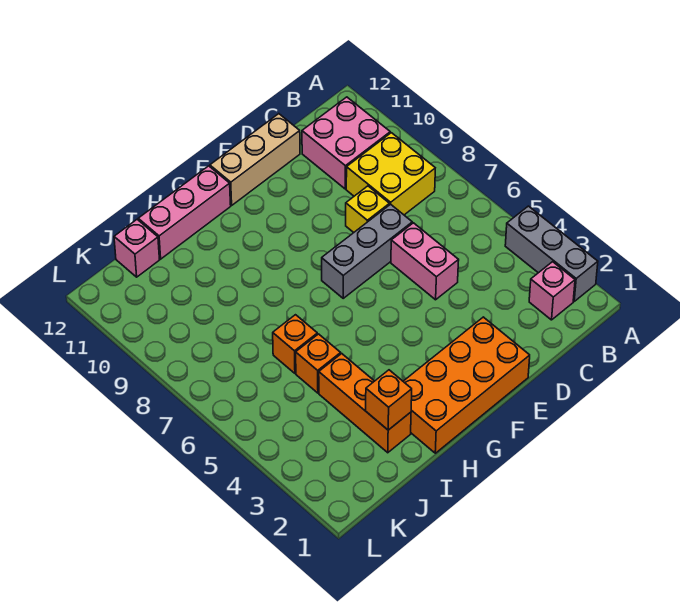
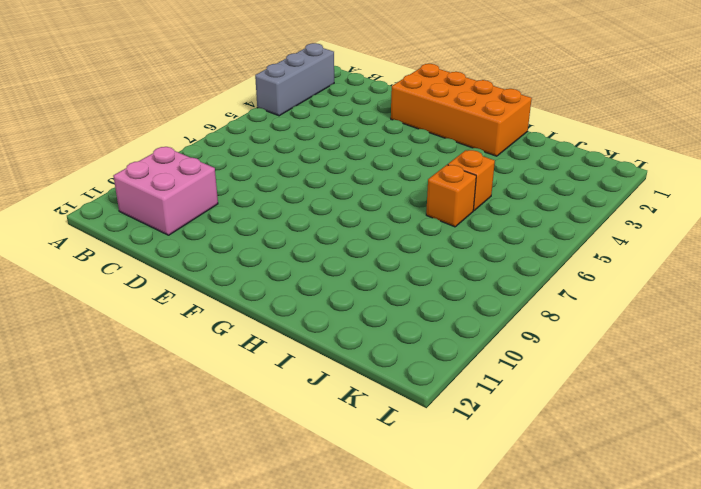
none -> pink 1x1 brick [529,262,575,320]
none -> yellow 2x2 brick [346,133,435,215]
none -> pink 1x2 brick [391,223,459,300]

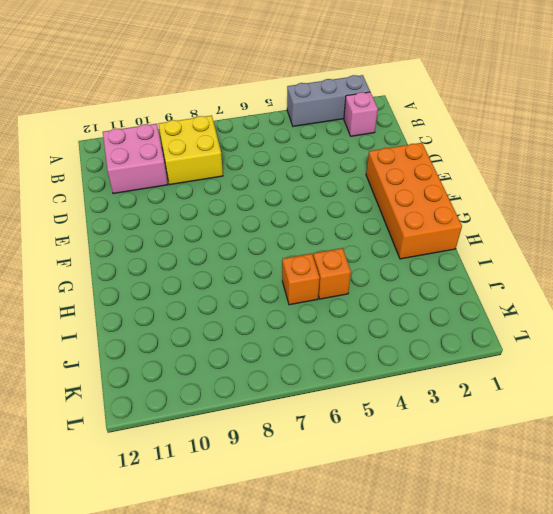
none -> pink 1x2 brick [391,223,459,300]
none -> grey 1x3 brick [322,204,412,298]
none -> yellow 1x1 brick [346,186,390,232]

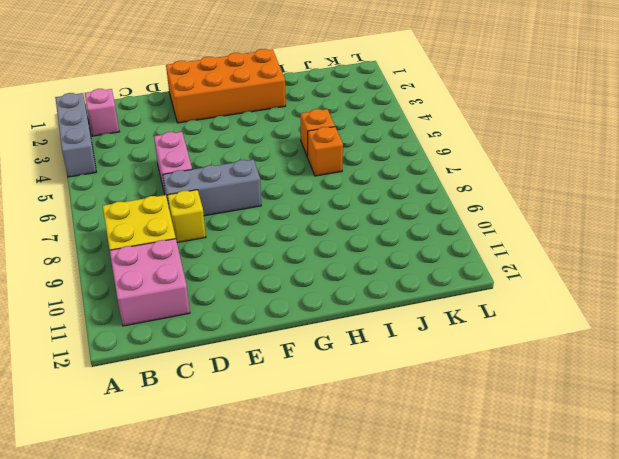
none -> tan 1x3 brick [210,114,300,205]
none -> pink 1x3 brick [138,166,231,259]
none -> orange 1x3 brick [319,354,411,453]

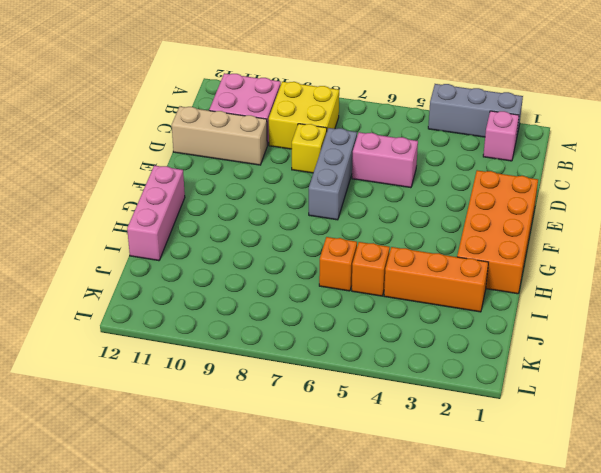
tan 1x3 brick [172,106,267,165] -> tan 1x3 brick turned to [210,114,300,205]
none -> pink 1x1 brick [114,220,159,277]
none -> orange 1x1 brick [366,370,412,430]

